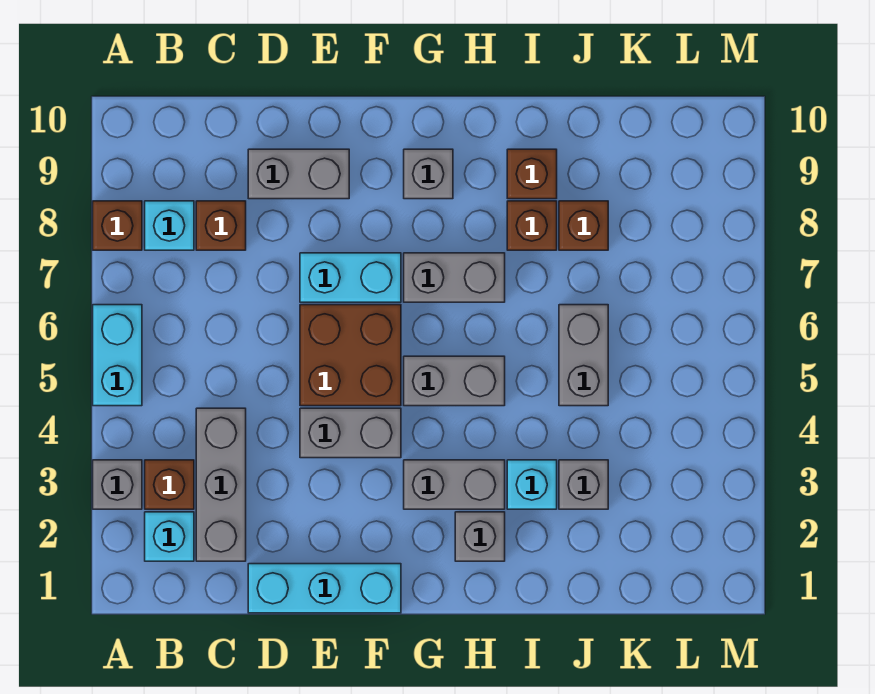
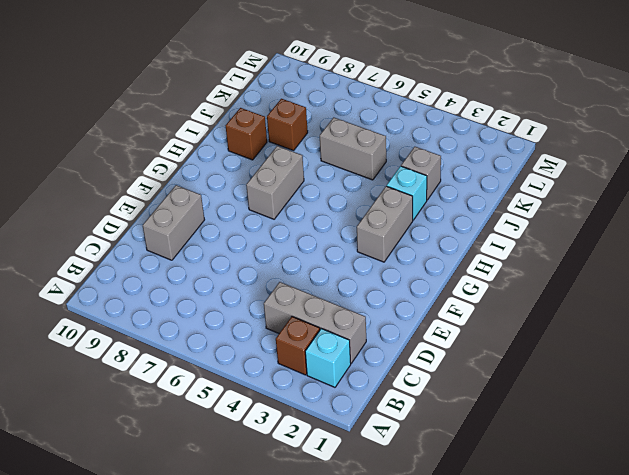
none -> grey 1x1 brick [93,460,142,509]
none -> cyan 1x2 brick [93,305,142,406]
none -> brown 1x1 brick [93,201,142,250]

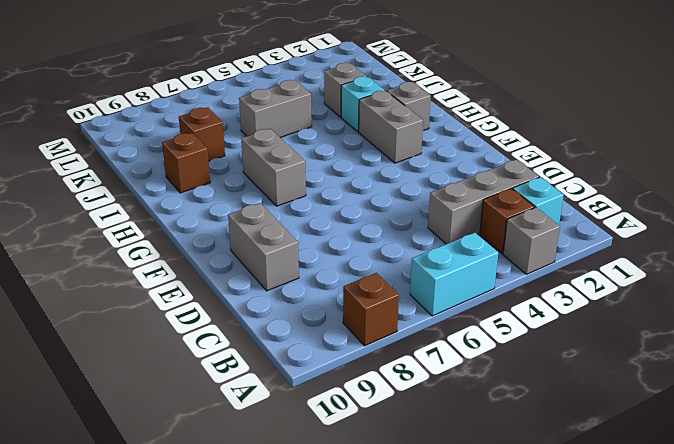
none -> cyan 1x1 brick [145,201,194,250]
none -> brown 1x1 brick [196,201,246,250]
none -> cyan 1x3 brick [248,564,401,613]

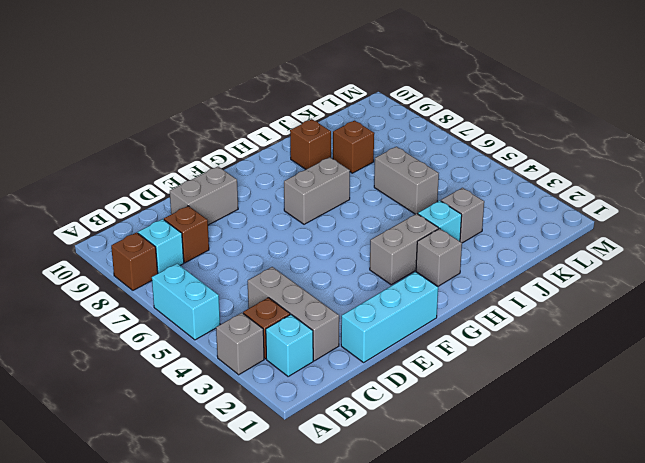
none -> grey 1x2 brick [300,408,401,458]
none -> brown 2x2 brick [300,305,401,406]
none -> cyan 1x2 brick [300,253,401,302]

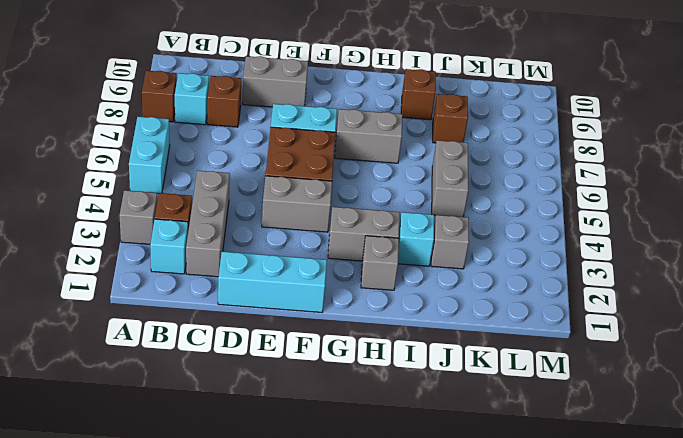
none -> grey 1x2 brick [404,356,505,406]
none -> grey 1x1 brick [404,149,453,199]
none -> brown 1x1 brick [507,201,557,250]

